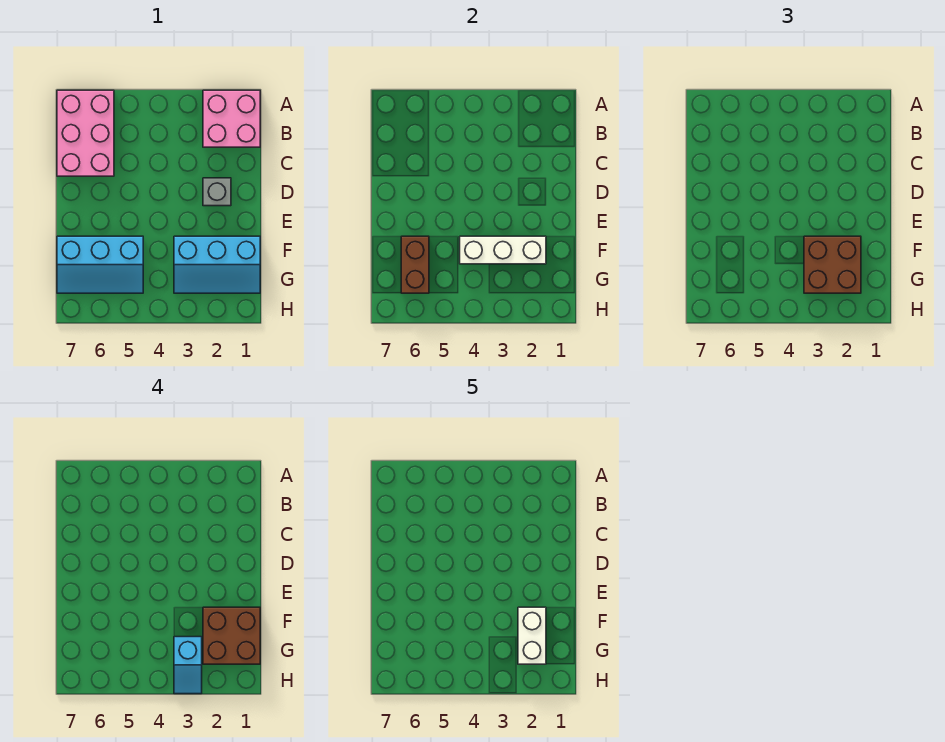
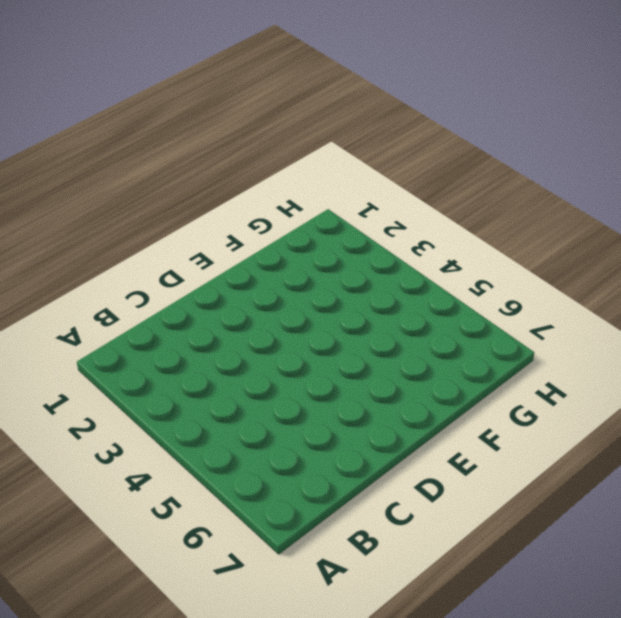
none -> pink 2x2 brick [203,90,260,147]
none -> pink 2x3 brick [57,90,114,176]

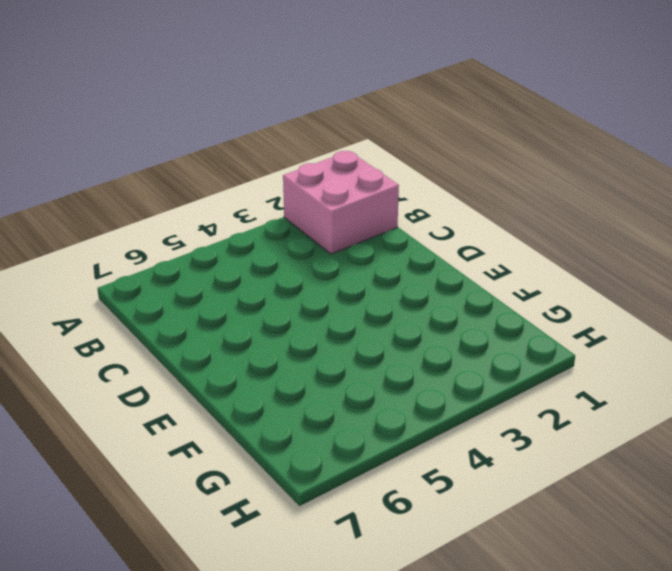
none -> pink 2x3 brick [57,90,114,176]
none -> grey 1x1 brick [203,178,231,206]

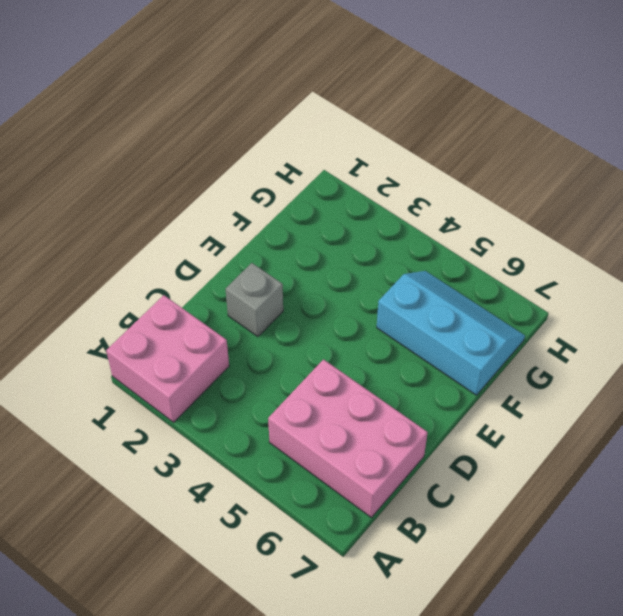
pink 2x3 brick [268,359,428,517] -> pink 2x3 brick turned to [57,90,114,176]
none -> cyan 2x3 slope [174,236,260,293]
none -> white 1x3 brick [460,236,546,264]

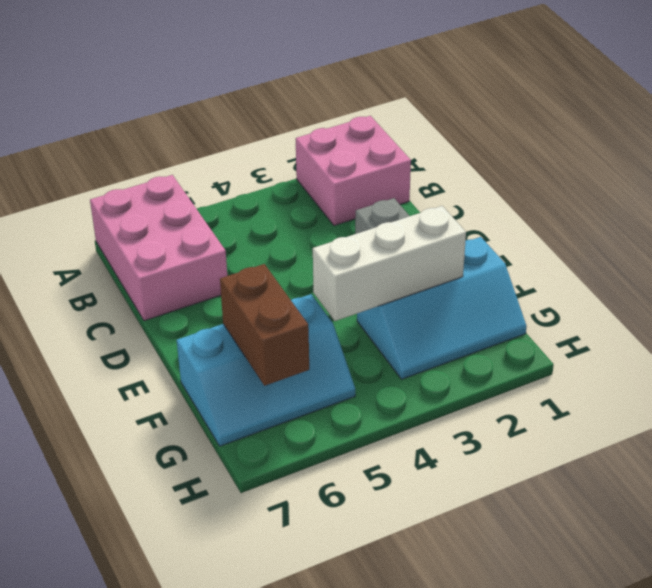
none -> brown 2x2 brick [804,236,861,293]
none -> brown 2x2 brick [203,607,260,664]

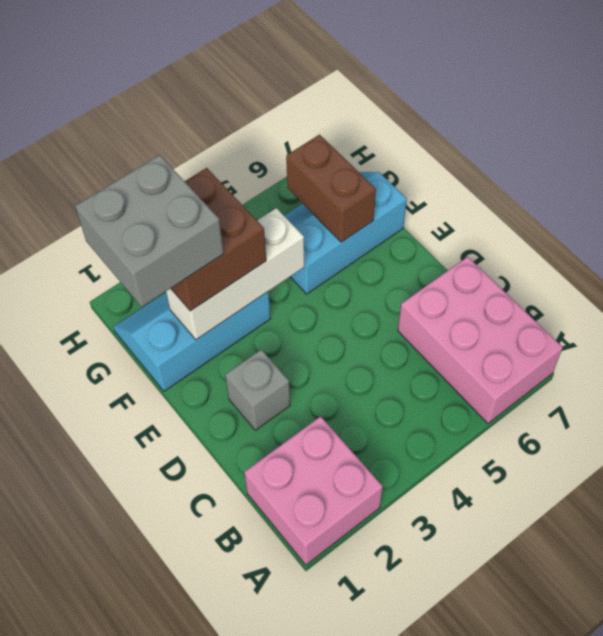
grey 2x2 brick [75,155,224,307] -> brown 2x2 brick [203,607,260,664]
none -> cyan 1x2 slope [174,637,202,694]
none -> white 1x2 brick [518,607,546,664]

